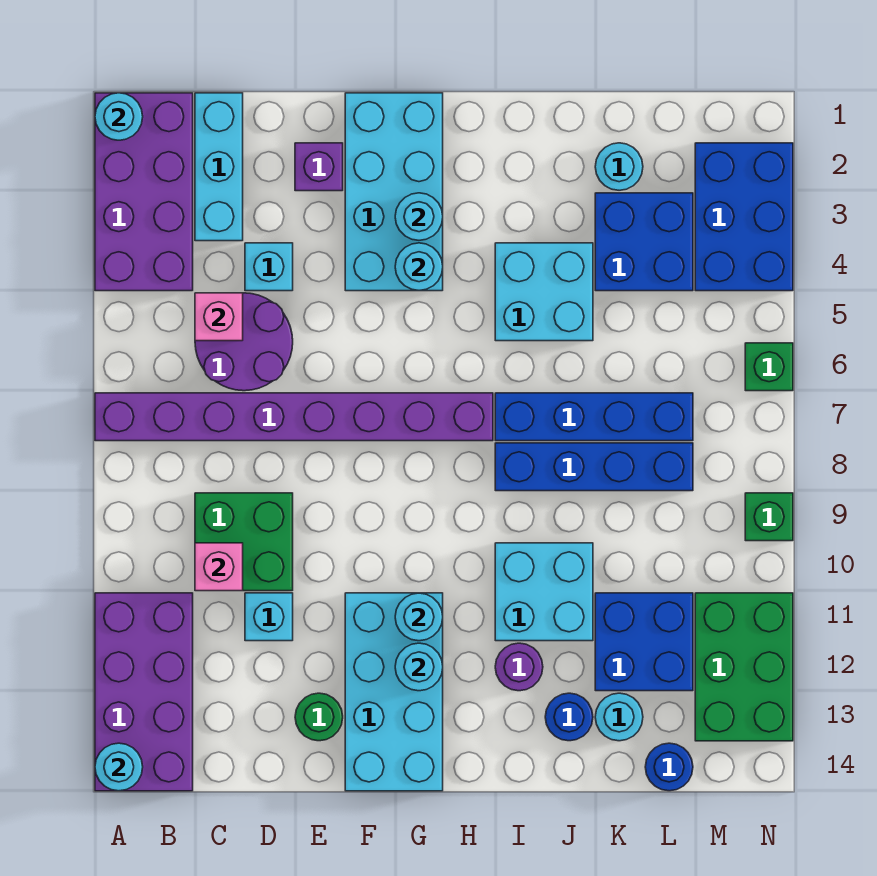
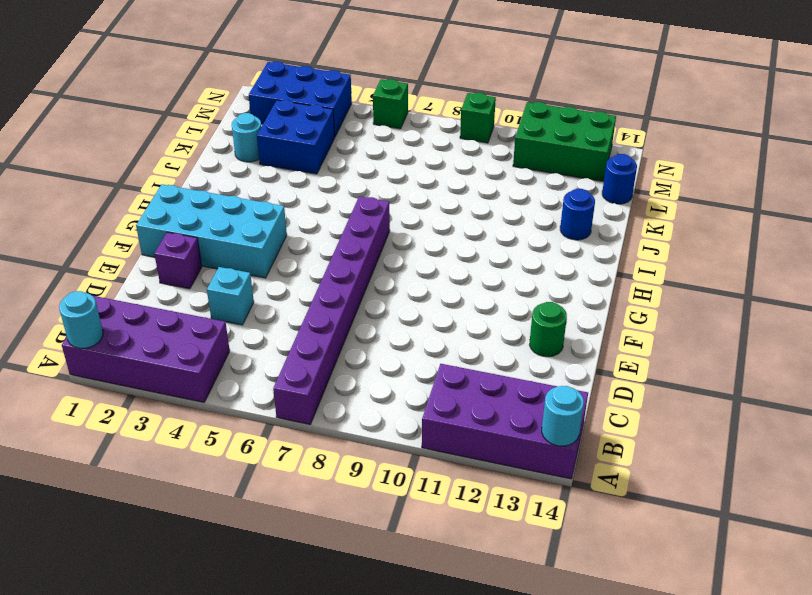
none -> cyan 1x3 brick [195,93,243,241]
none -> purple 2x2 round brick [195,293,293,391]
none -> green 2x2 brick [195,493,293,591]
none -> cyan 1x1 brick [245,593,293,641]

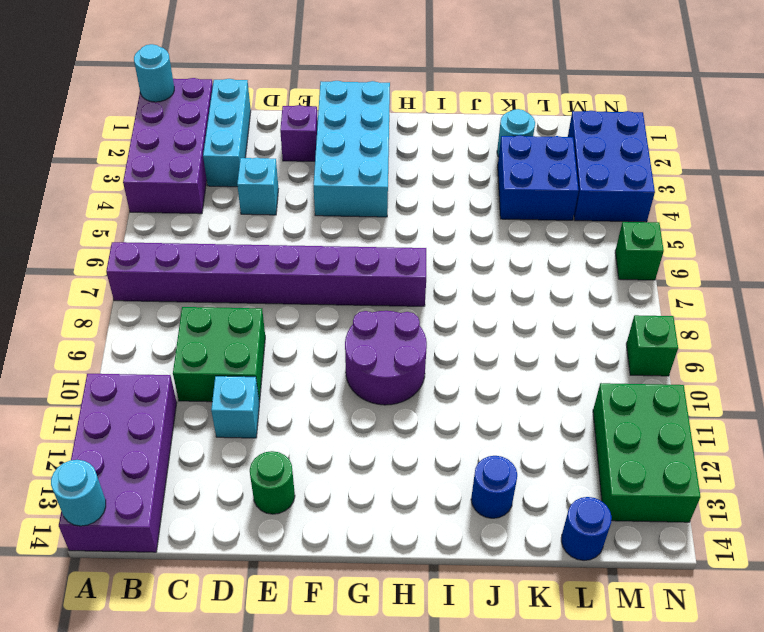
purple 2x2 round brick [345,311,427,405] -> purple 2x2 round brick moved to [195,293,293,391]
none -> cyan 2x4 brick [345,593,443,791]
none -> cyan 2x2 brick [495,243,593,341]
none -> blue 1x4 brick [495,393,693,441]
none -> blue 1x4 brick [495,443,693,491]

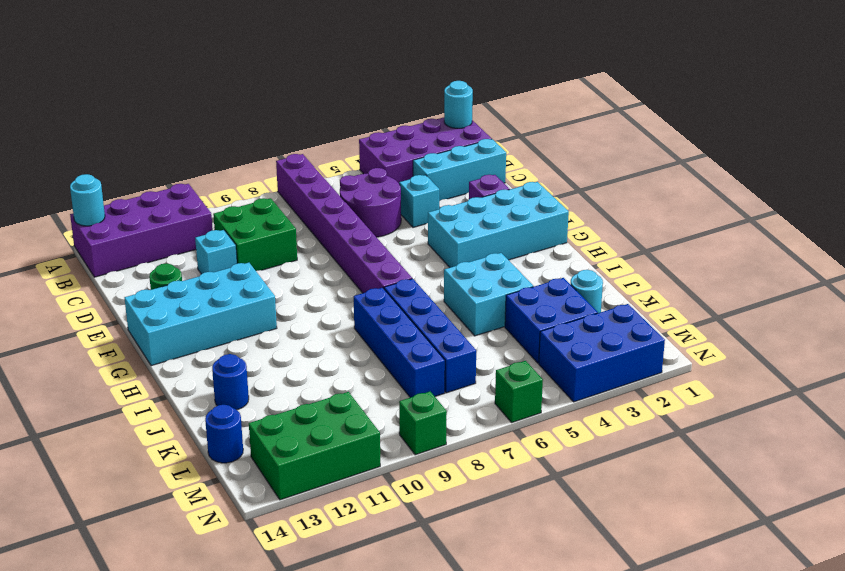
none -> cyan 2x2 brick [495,543,593,641]
none -> purple 1x1 round brick [495,643,543,691]
none -> blue 2x2 brick [595,593,693,691]
none -> cyan 1x1 round brick [595,693,643,741]

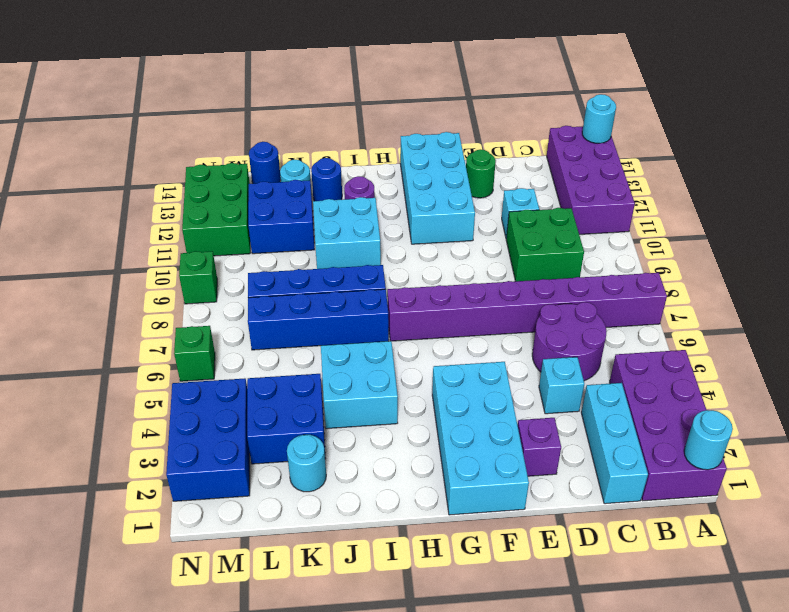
none -> pink 1x1 brick [195,293,243,341]
none -> pink 1x1 brick [195,543,243,591]
none -> cyan 1x1 round brick [395,193,443,240]
none -> cyan 1x1 round brick [395,243,443,291]

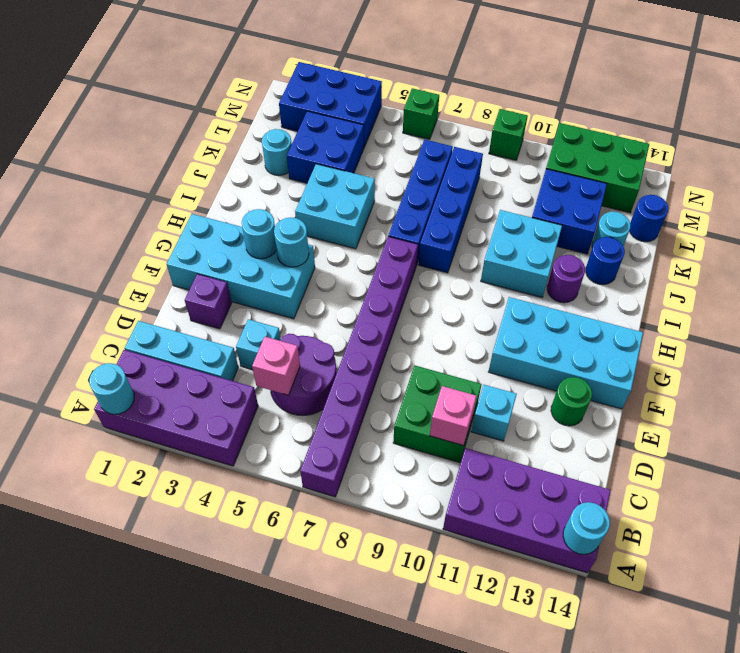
none -> cyan 1x1 round brick [395,593,443,641]
none -> cyan 1x1 round brick [395,643,443,691]

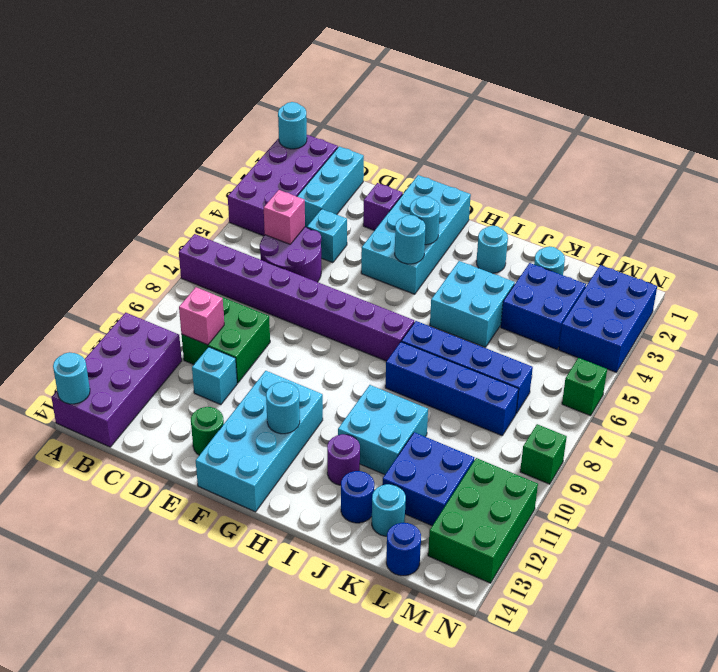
cyan 1x1 round brick [476,226,508,273] -> cyan 1x1 round brick moved to [395,593,443,641]

